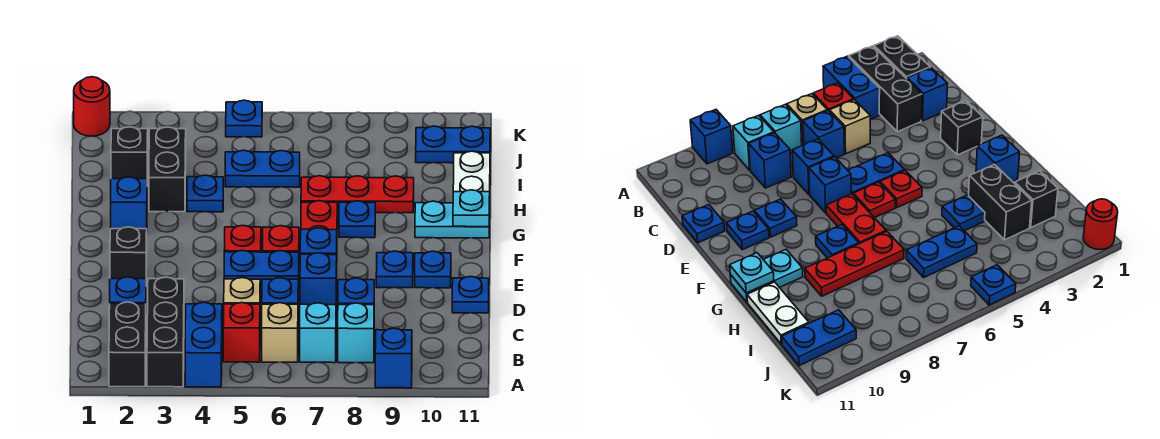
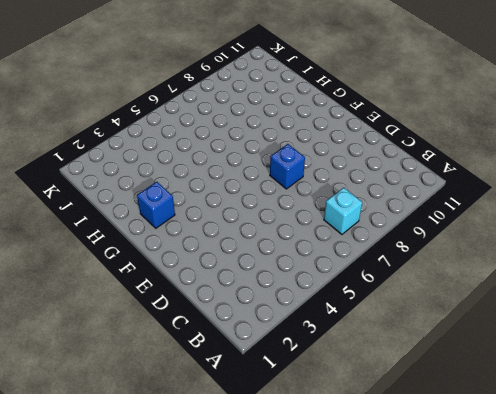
none -> black 1x2 brick [109,302,146,387]
none -> black 1x3 brick [147,277,184,387]
none -> blue 1x2 brick [185,302,222,387]
none -> blue 1x1 brick [375,328,412,388]

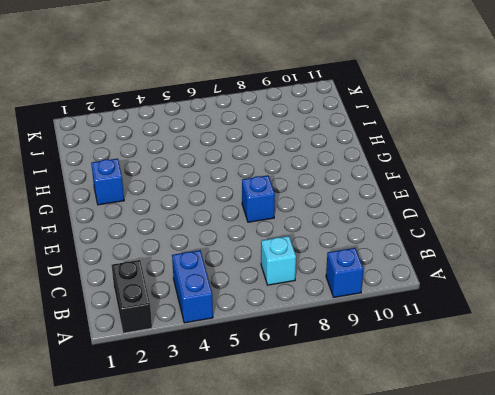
none -> black 1x3 brick [147,277,184,387]
none -> red 1x1 brick [223,303,260,362]
none -> tan 1x1 brick [262,303,298,362]
none -> cyan 1x1 brick [338,303,374,363]

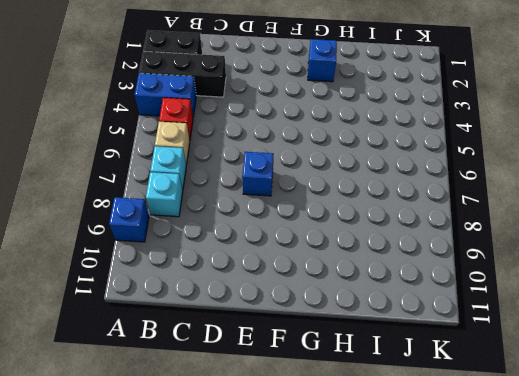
none -> blue 1x1 brick [110,277,146,304]
none -> tan 1x1 brick [224,278,260,304]
none -> blue 1x1 brick [262,278,298,304]
none -> blue 1x1 brick [338,278,374,305]

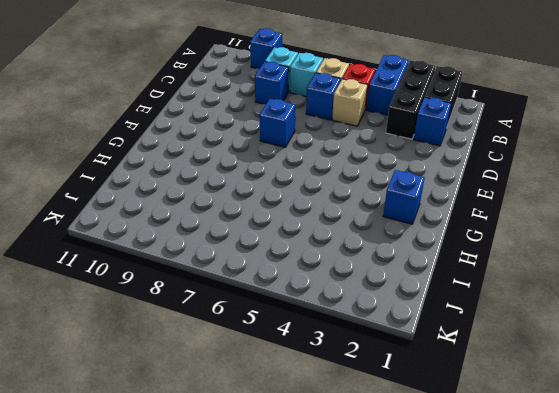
none -> blue 1x1 brick [300,253,337,305]
none -> blue 1x1 plate [452,276,489,313]
none -> black 1x1 brick [110,227,147,279]
none -> blue 1x2 plate [224,250,299,287]

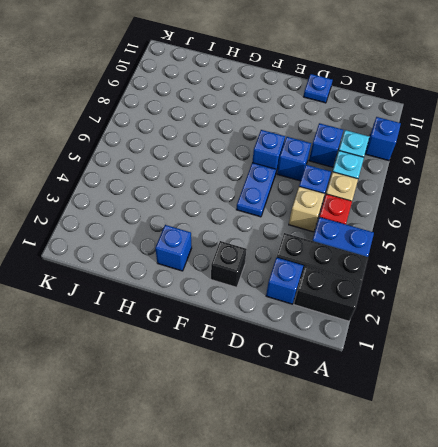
none -> blue 1x1 plate [376,251,413,288]
none -> blue 1x1 plate [415,251,451,288]
none -> red 1x1 plate [224,225,261,252]
none -> red 1x1 plate [263,226,299,252]

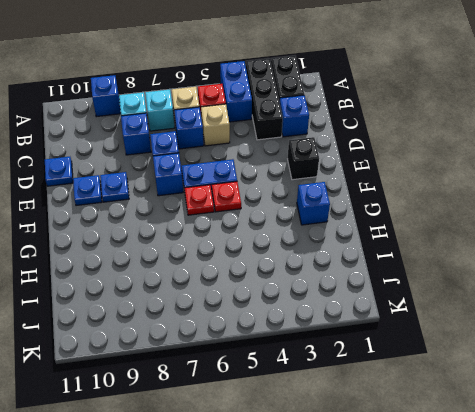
none -> red 1x2 plate [301,201,337,230]
none -> blue 1x1 plate [339,201,375,238]
none -> cyan 1x2 plate [415,201,490,238]
none -> black 1x2 brick [149,127,186,212]

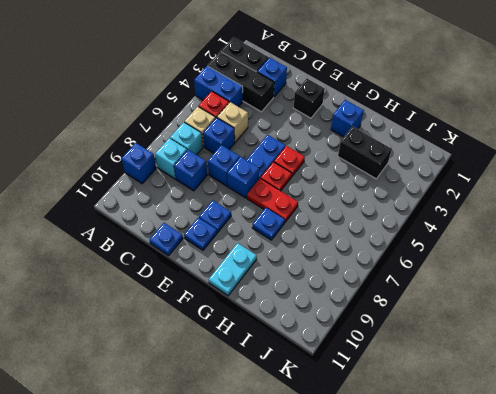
none -> blue 1x1 plate [187,175,223,212]
none -> red 1x3 plate [301,176,414,213]
none -> white 1x2 plate [453,151,490,192]
none -> black 1x1 brick [111,127,148,179]

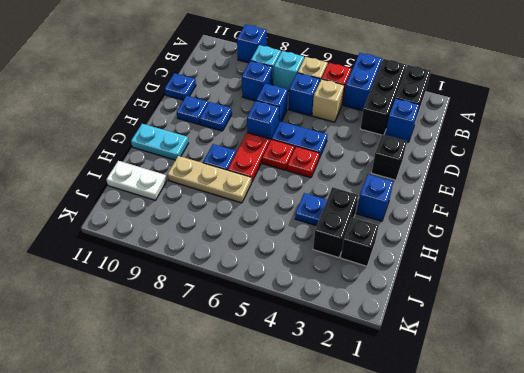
tan 1x3 plate [167,156,251,203] -> red 1x3 plate [301,176,414,213]
white 1x2 plate [106,161,167,200] -> white 1x2 plate turned to [453,151,490,192]
none -> blue 1x2 plate [225,150,300,187]
none -> blue 1x2 plate [416,126,490,163]
none -> red 1x1 round brick [74,77,110,136]
none -> blue 1x1 plate [226,100,262,137]

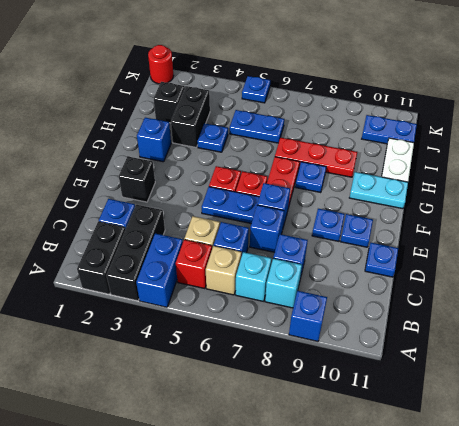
none -> cyan 1x1 plate [453,190,490,227]

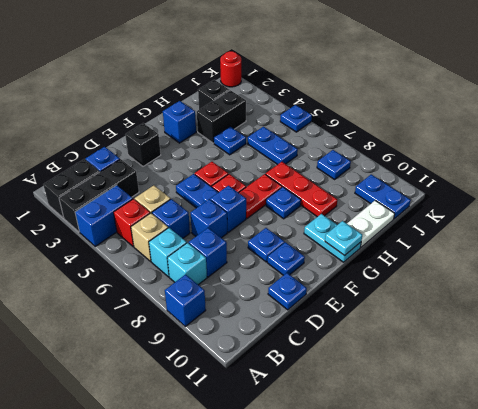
blue 1x1 plate [317,150,351,179] -> none

